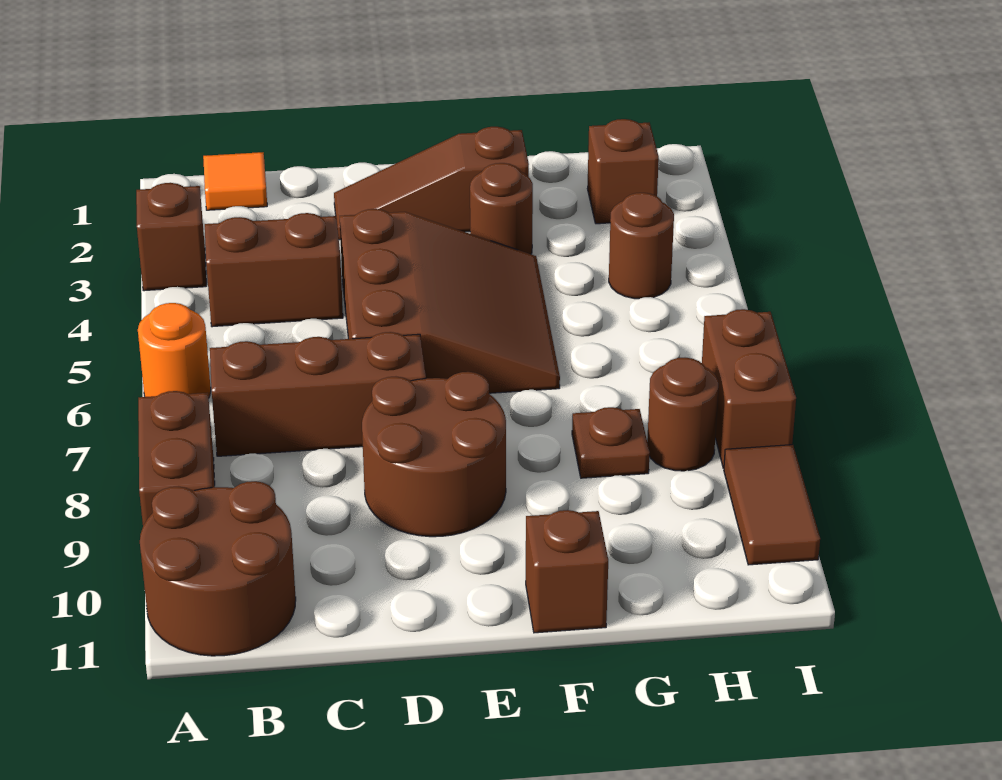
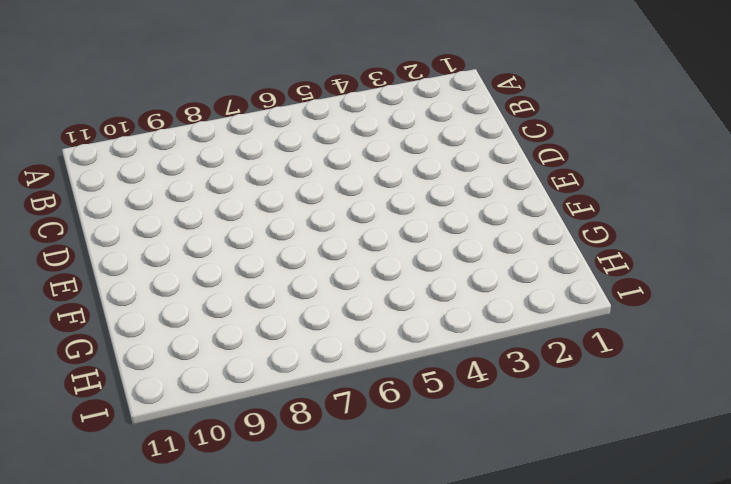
none -> brown 1x1 brick [136,183,206,291]
none -> orange 1x1 round brick [138,303,211,398]
none -> brown 1x2 brick [138,391,215,526]

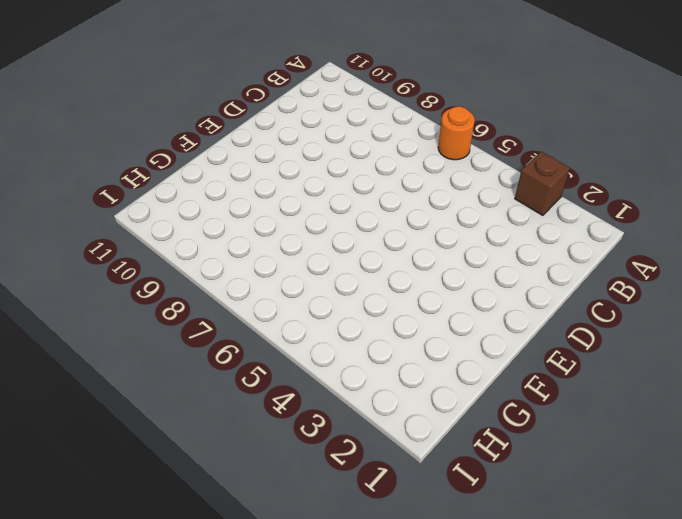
none -> brown 1x2 brick [138,391,215,526]
none -> brown 2x2 round brick [140,481,296,656]
none -> orange 1x1 tile [203,152,267,210]

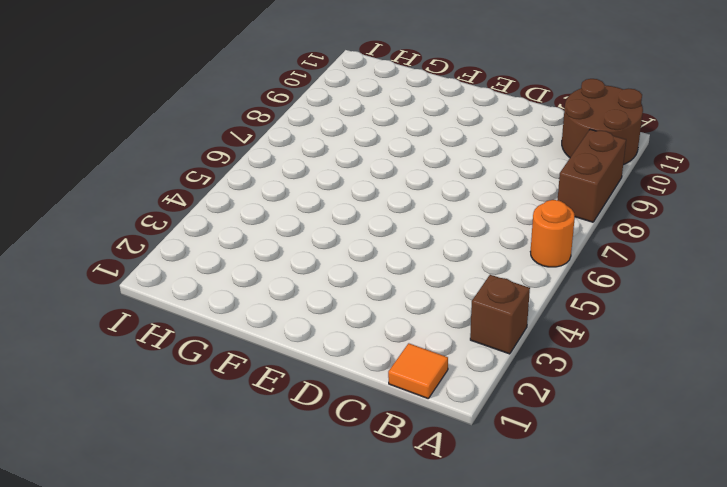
none -> brown 1x2 brick [205,213,343,327]
none -> brown 1x3 brick [210,332,426,456]
none -> brown 1x3 slope [334,127,529,240]

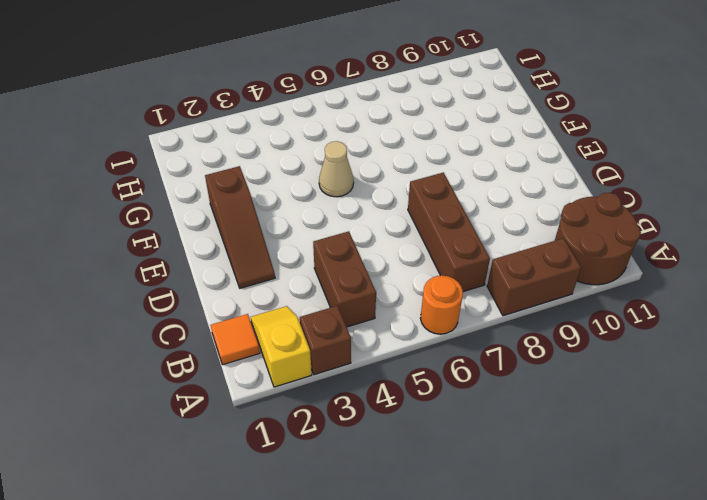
yellow 1x2 slope [251,306,312,387] -> none
tan 1x1 cone [319,141,354,197] -> brown 3x3 slope [340,209,560,393]
none -> brown 2x2 round brick [362,372,506,537]
none -> brown 1x1 round brick [470,163,533,254]
none -> brown 1x1 brick [526,510,608,633]

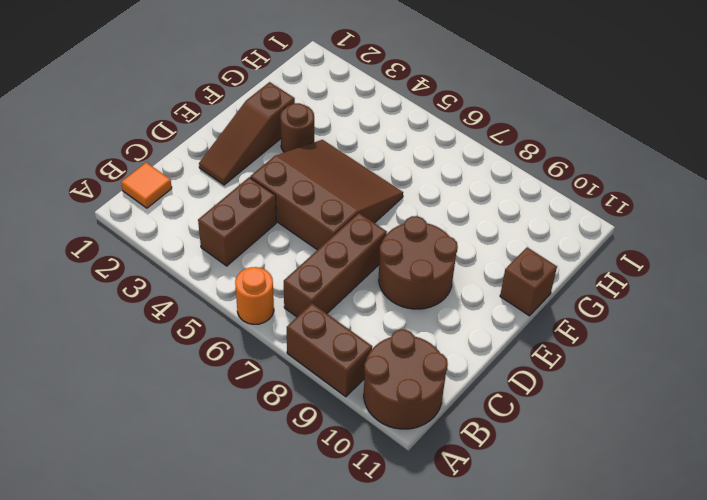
none -> brown 1x1 brick [136,183,206,291]
none -> brown 1x1 plate [572,407,650,478]
none -> brown 1x1 brick [587,119,659,224]

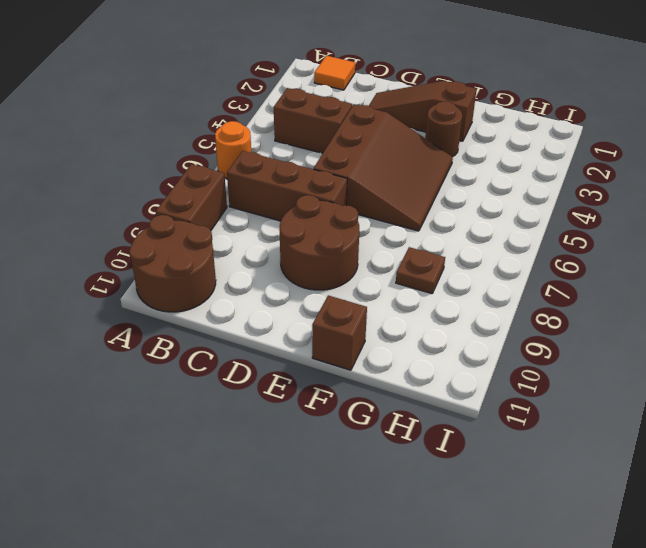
none -> brown 1x1 brick [136,183,206,291]
none -> brown 1x1 brick [587,119,659,224]
none -> brown 1x1 round brick [609,193,674,299]

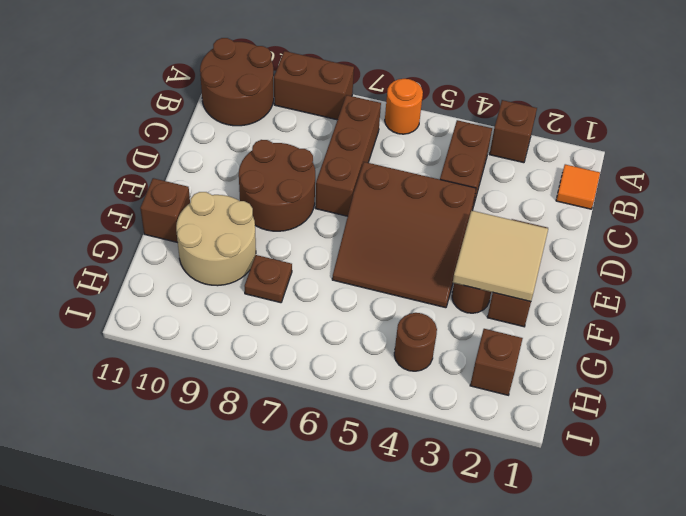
tan 2x2 tile [453,210,548,302] -> none
tan 2x2 round brick [176,192,256,286] -> none
none -> brown 1x1 round brick [647,358,718,471]
none -> brown 1x2 brick [702,309,796,468]
none -> brown 1x2 tile [724,445,820,565]

